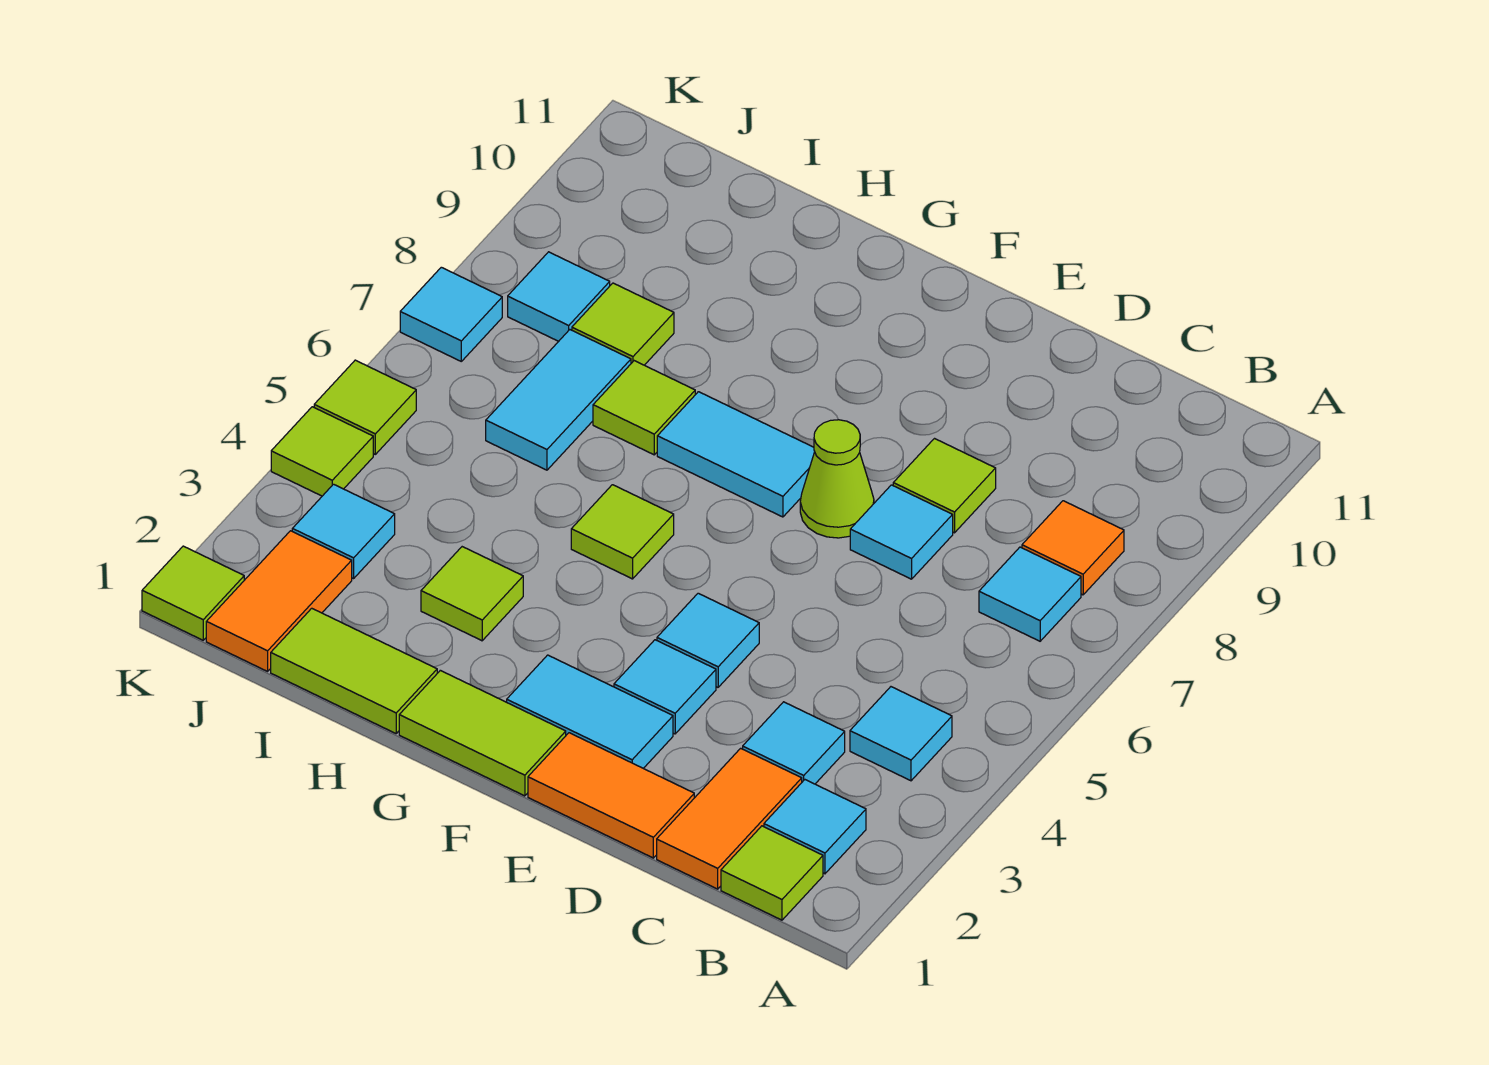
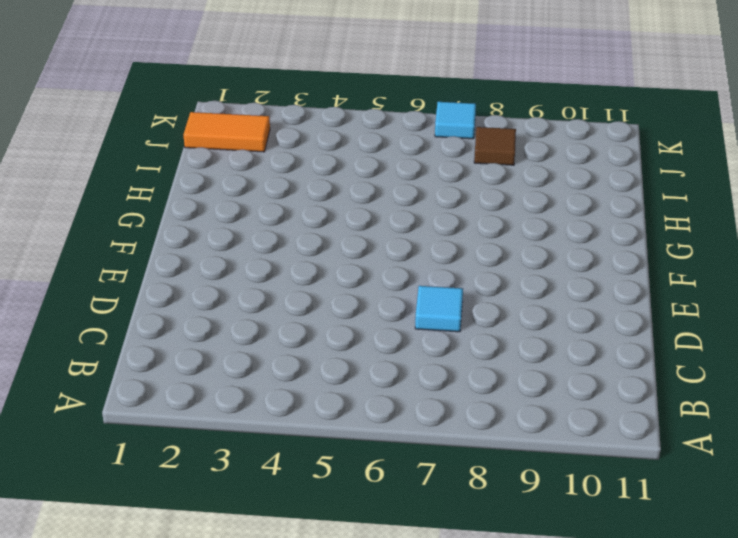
brown 1x1 tile [474,127,516,165] -> cyan 1x1 tile [508,252,610,341]
none -> lime 1x1 tile [721,826,823,920]
none -> cyan 1x1 tile [764,780,866,874]
none -> cyan 1x1 tile [850,687,952,781]

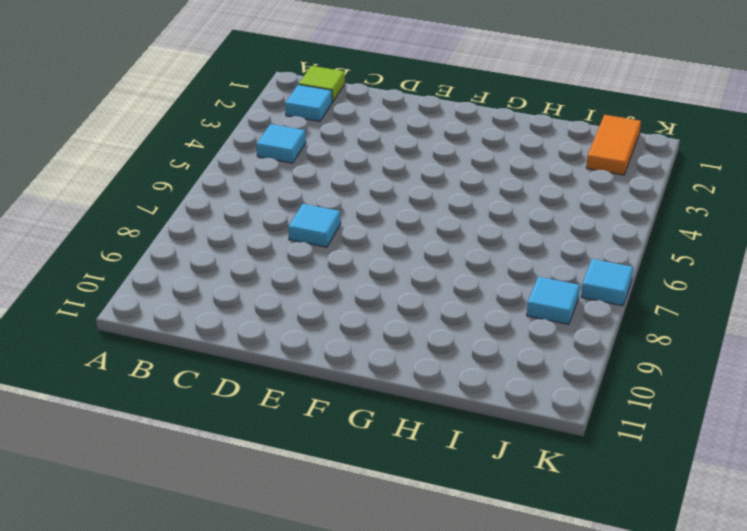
none -> cyan 1x1 tile [979,547,1081,641]
none -> orange 1x1 tile [1022,501,1124,595]
none -> orange 1x2 tile [657,748,802,889]

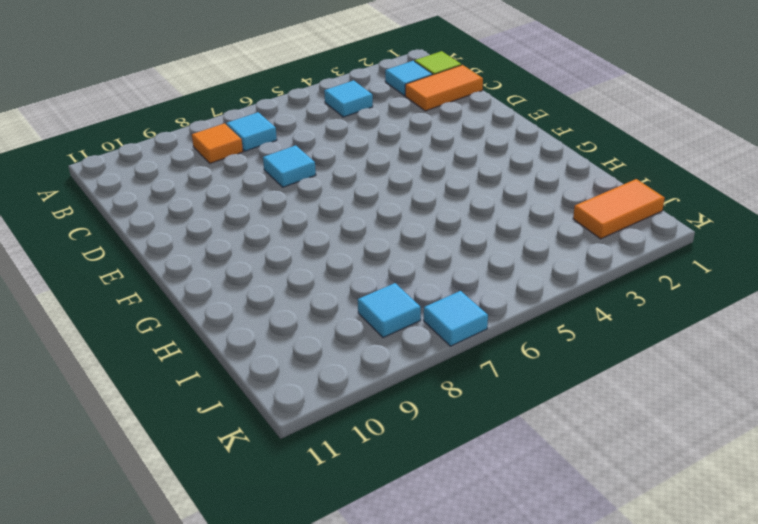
none -> cyan 1x1 tile [743,702,845,784]
none -> orange 1x2 tile [528,733,694,858]
none -> lime 1x1 tile [893,439,996,533]

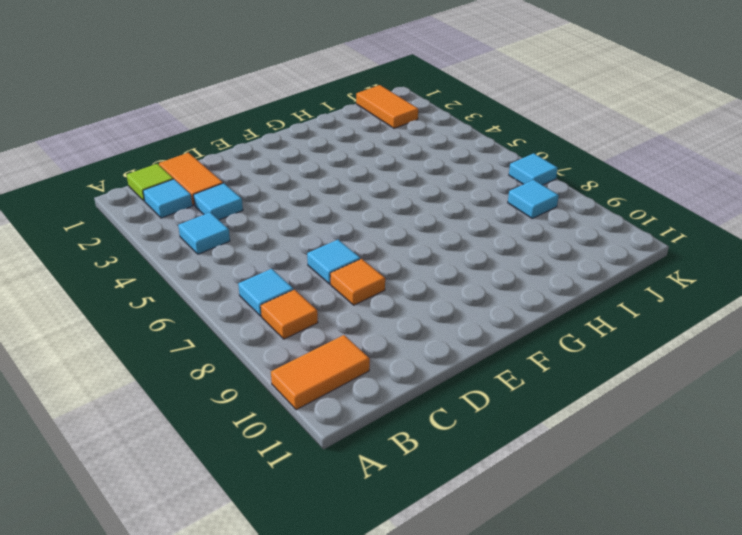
orange 1x2 tile [271,335,370,410] -> orange 1x2 tile moved to [528,733,694,858]
orange 1x1 tile [330,259,385,305] -> lime 1x1 tile [893,439,996,533]
none -> cyan 1x2 tile [507,655,673,768]
none -> cyan 1x1 tile [614,640,716,734]
none -> cyan 1x1 tile [657,593,759,687]

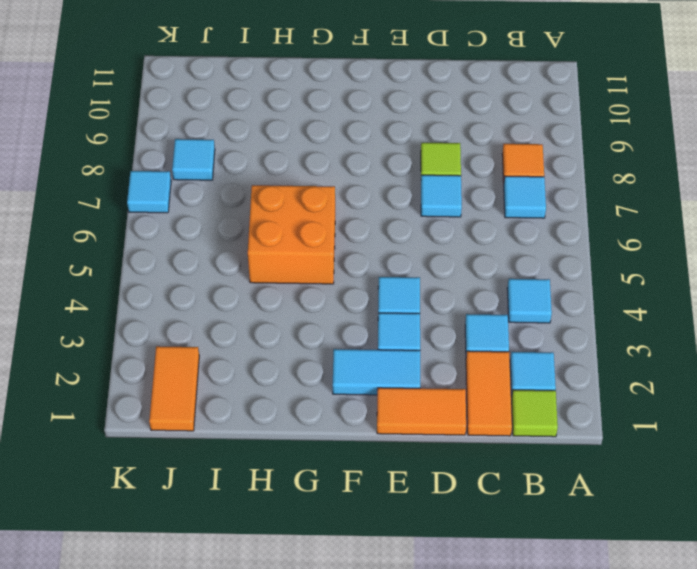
orange 2x2 brick [248,185,335,284] -> lime 1x1 tile [571,485,674,579]
none -> lime 1x1 cone [800,420,874,538]
none -> lime 1x2 tile [399,670,566,796]
none -> cyan 1x2 tile [657,392,815,517]

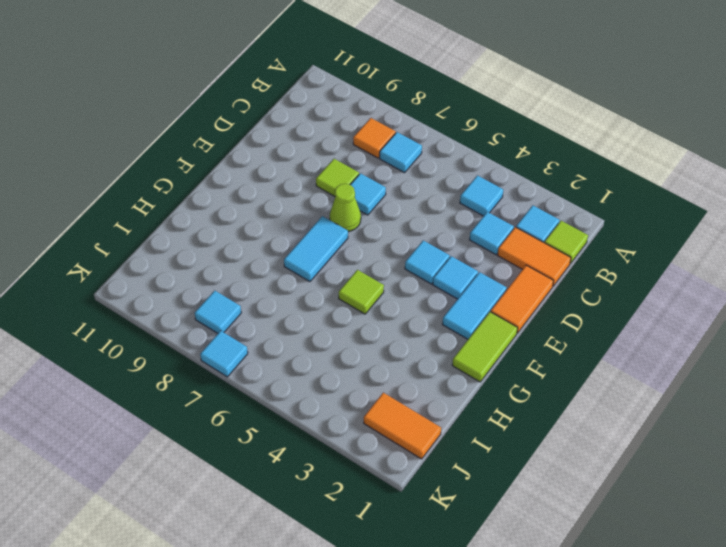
none -> lime 1x2 tile [271,608,437,733]
none -> lime 1x1 tile [421,547,523,641]
none -> lime 1x1 tile [593,361,695,455]

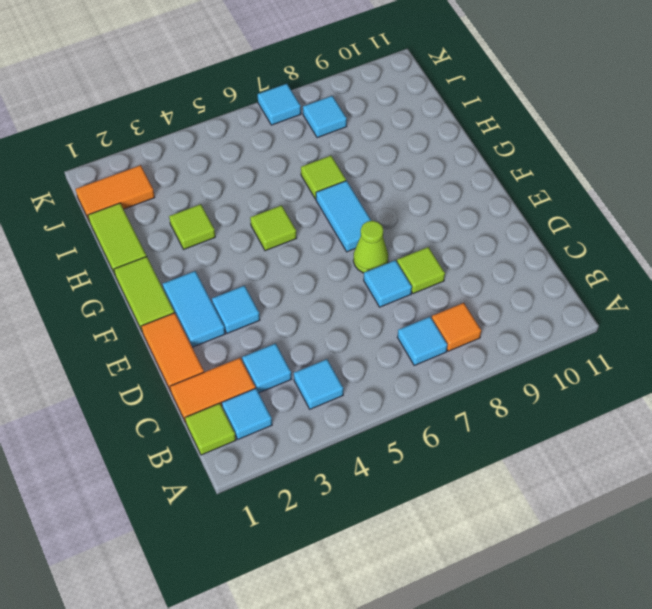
none -> cyan 1x1 tile [657,593,759,687]
none -> cyan 1x2 tile [486,330,631,470]
none -> lime 1x1 tile [572,283,674,365]

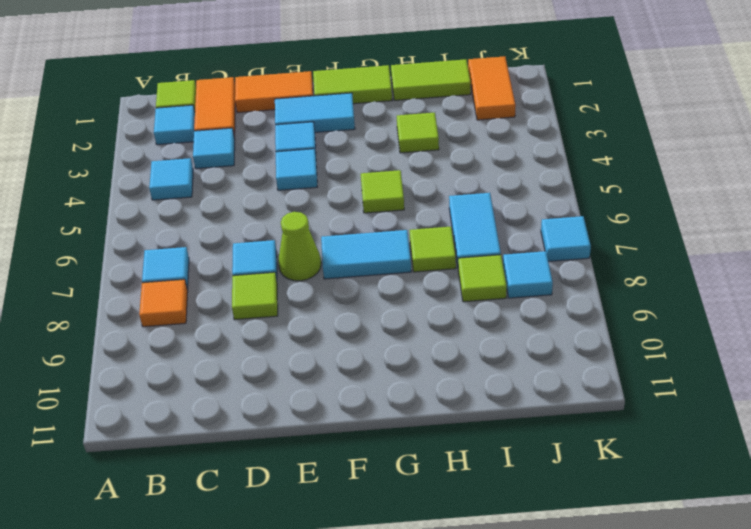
none -> cyan 1x1 tile [292,484,395,578]
none -> lime 1x1 tile [142,546,244,640]
none -> lime 1x1 tile [271,407,373,496]

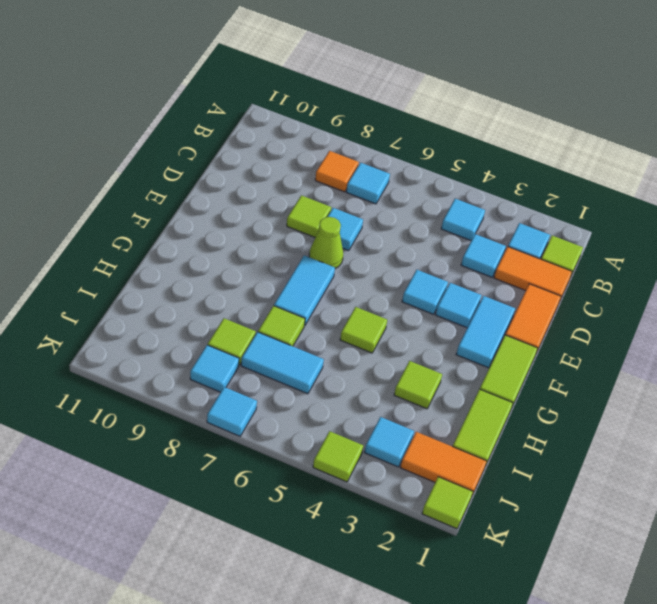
none -> lime 1x1 tile [314,360,416,454]

